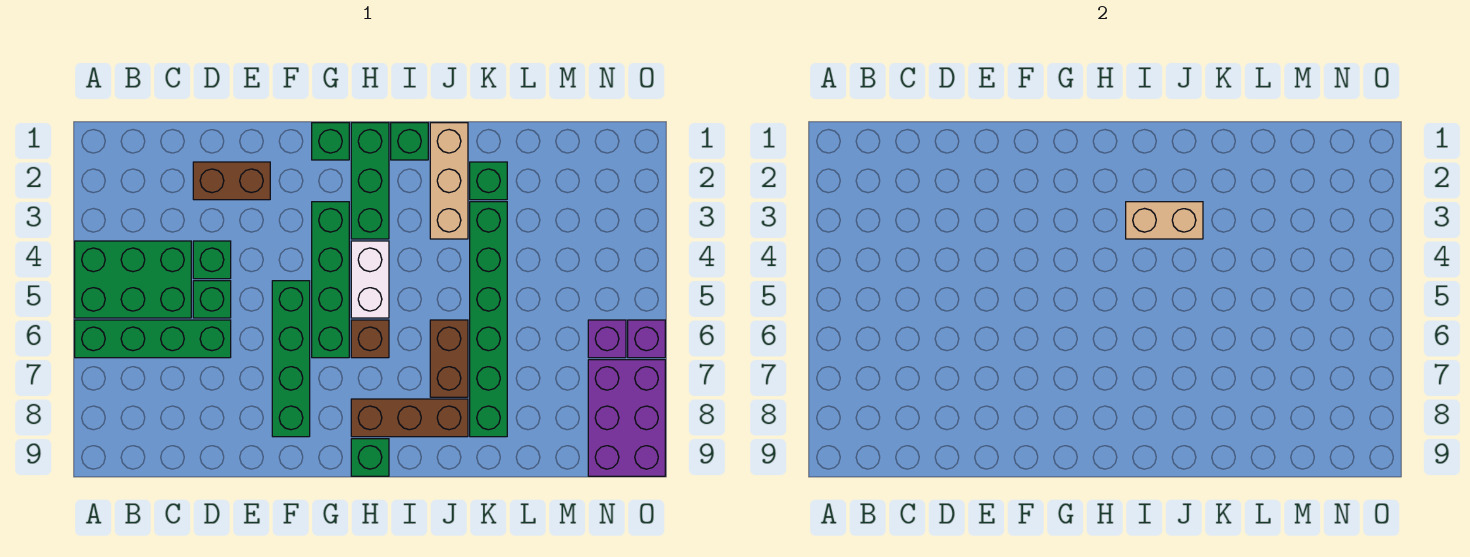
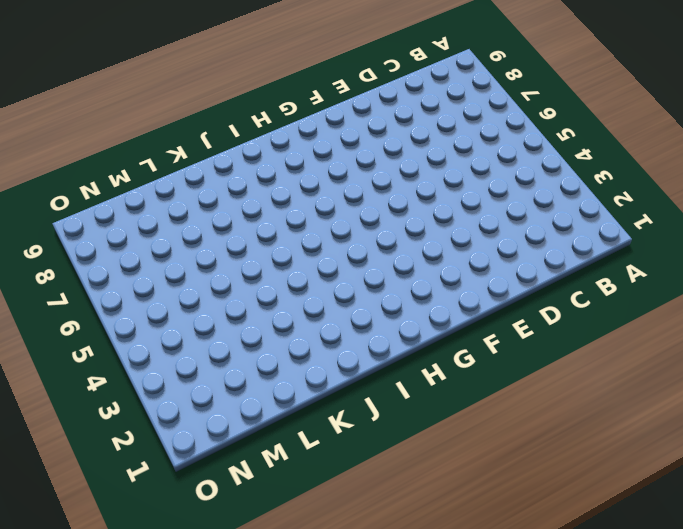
none -> green 2x3 brick [75,241,191,318]
none -> green 1x4 brick [75,320,231,358]
none -> brown 1x2 brick [193,162,270,200]

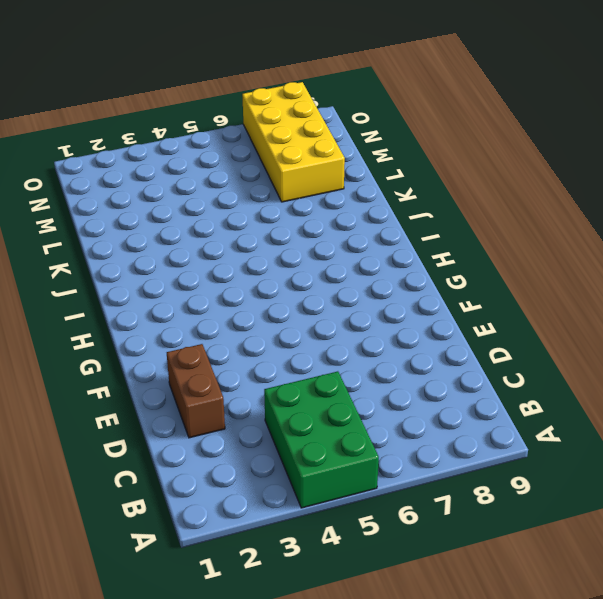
yellow 2x4 brick [242,82,345,202] -> purple 2x3 brick [588,360,665,476]
none -> green 1x4 brick [75,320,231,358]
none -> green 1x1 brick [193,241,231,279]
none -> green 1x1 brick [193,281,231,318]

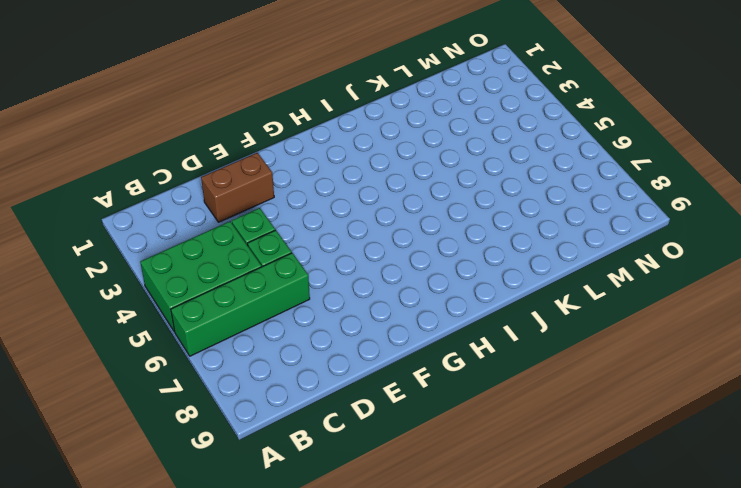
none -> green 1x4 brick [272,281,310,437]
none -> green 1x1 brick [312,123,349,160]
none -> green 1x4 brick [312,202,349,358]

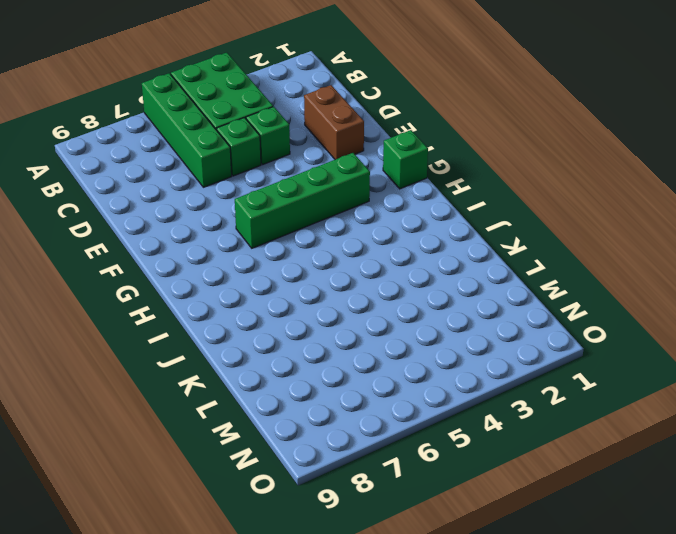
none -> green 1x4 brick [272,281,310,437]
none -> green 1x3 brick [351,123,389,239]
none -> white 1x2 brick [351,241,389,318]

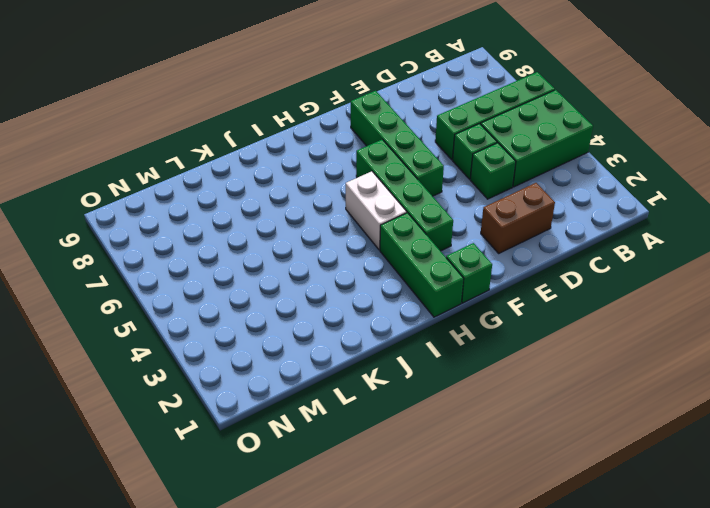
none -> brown 1x1 brick [351,320,389,358]
none -> brown 1x3 brick [351,399,468,437]
none -> green 1x1 brick [351,439,389,476]

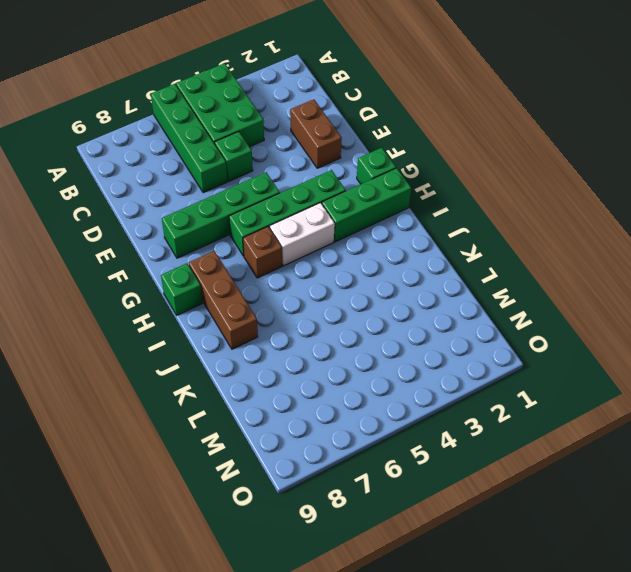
none -> green 1x1 brick [193,241,231,279]
none -> green 1x1 brick [391,123,428,160]
none -> tan 1x3 brick [430,123,468,239]

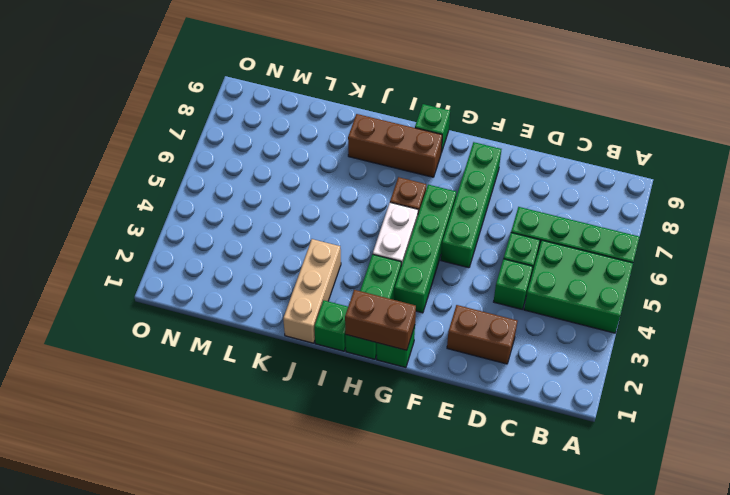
brown 1x2 brick [345,290,416,350] -> brown 1x2 brick turned to [430,320,468,397]
none -> green 1x1 brick [470,162,507,200]
none -> green 1x6 brick [470,202,507,437]
none -> purple 1x1 brick [588,320,626,358]

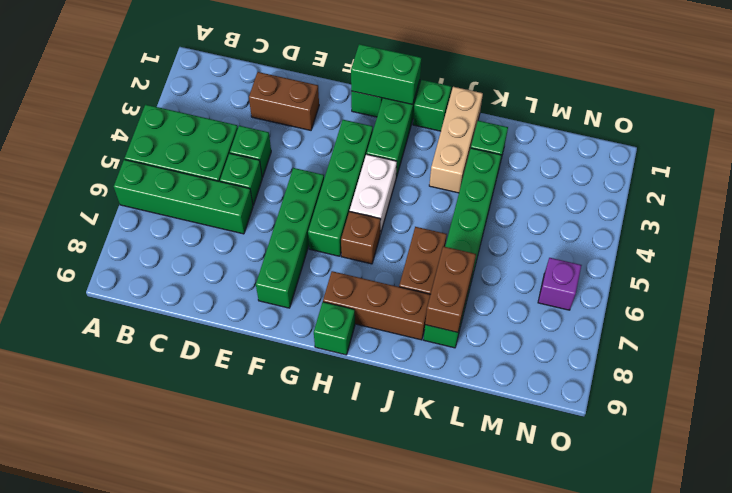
green 1x2 brick [351,44,421,104] -> none
brown 1x2 brick [425,246,476,332] -> none
none -> purple 2x3 brick [588,360,665,476]
none -> purple 1x1 brick [628,320,665,358]
none -> tan 1x2 brick [1126,202,1203,239]

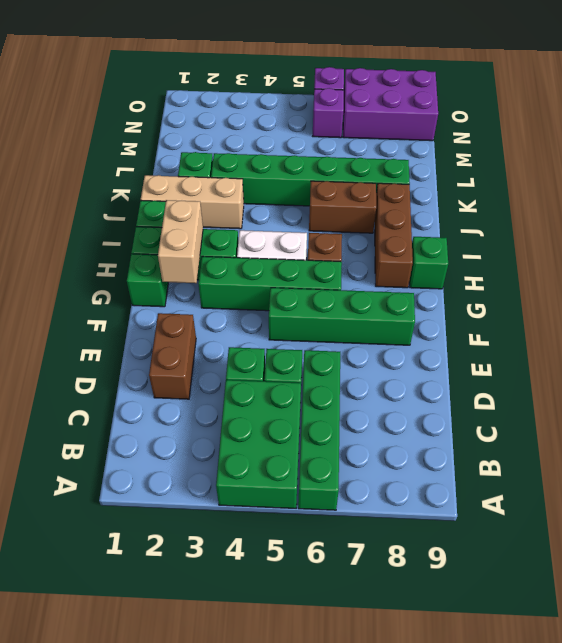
tan 1x2 brick [158,200,203,283] -> tan 1x2 brick moved to [1126,202,1203,239]

